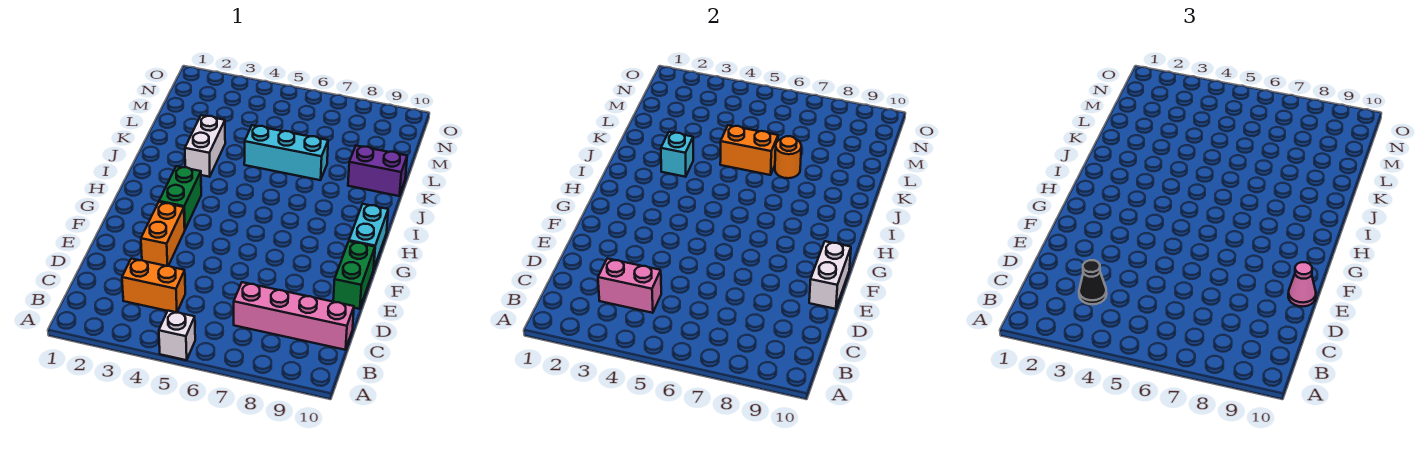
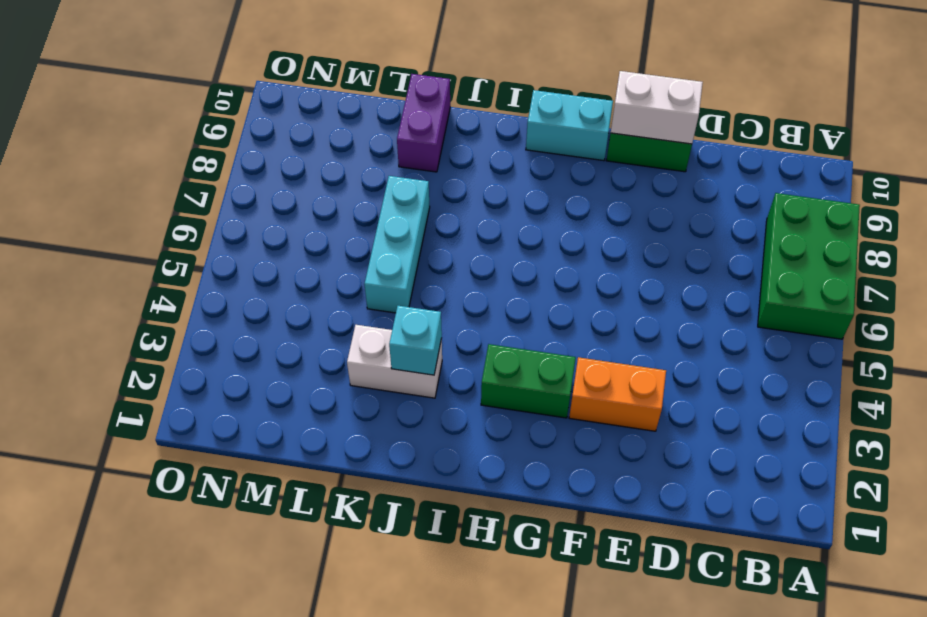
green 2x3 brick [758,193,860,339] -> none
none -> white 1x1 brick [159,311,195,360]
none -> orange 1x2 brick [122,258,185,312]
none -> pink 1x4 brick [234,282,354,350]

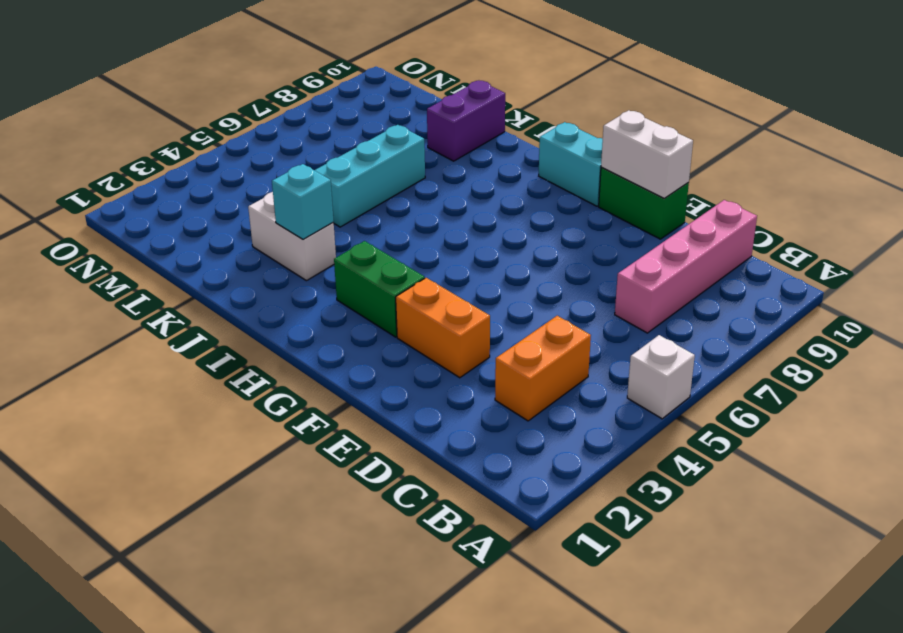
none -> pink 1x2 brick [598,258,661,313]
none -> orange 1x2 brick [720,125,778,175]
none -> orange 1x1 round brick [775,136,801,178]

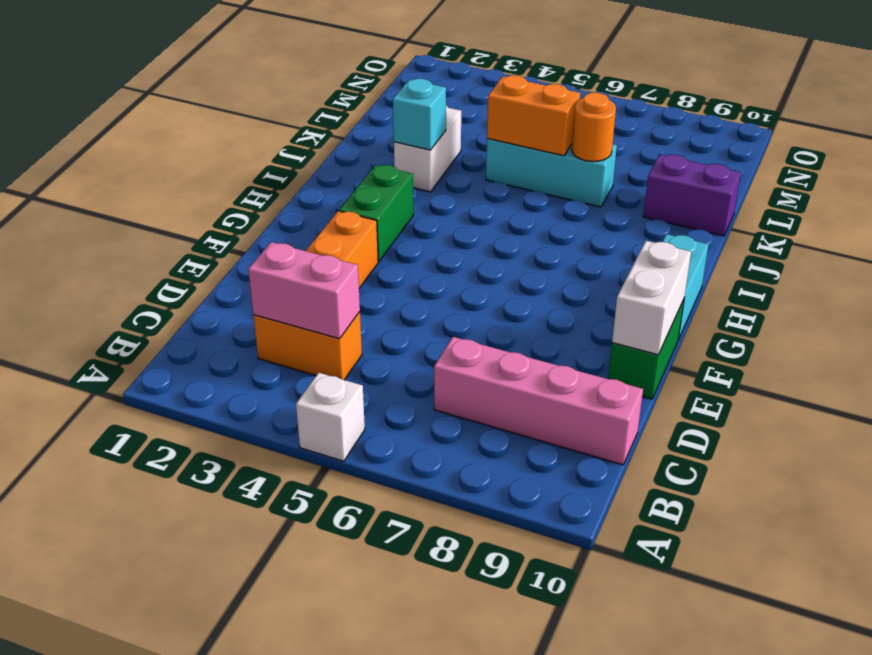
none -> black 1x1 cone [1079,260,1107,304]
none -> pink 1x1 cone [1288,262,1316,307]

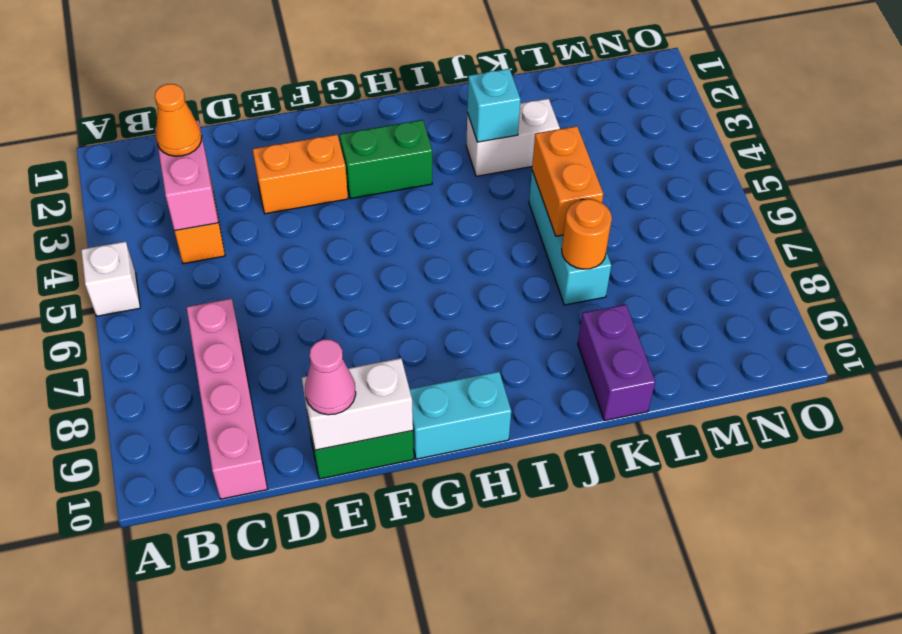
orange 1x1 cone [155,84,202,156] -> black 1x1 cone [1079,260,1107,304]

